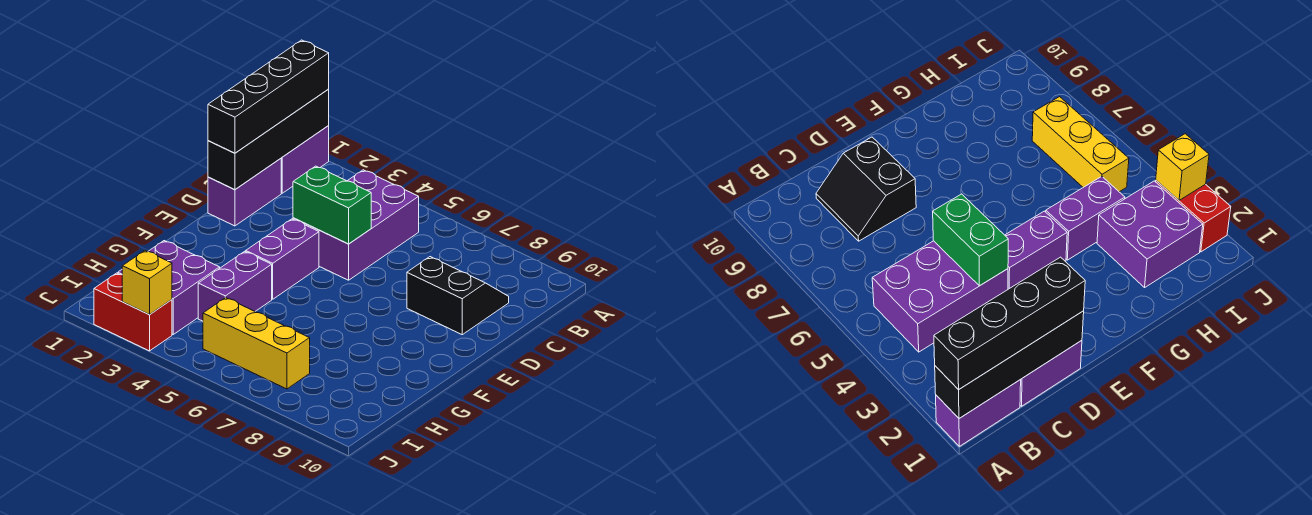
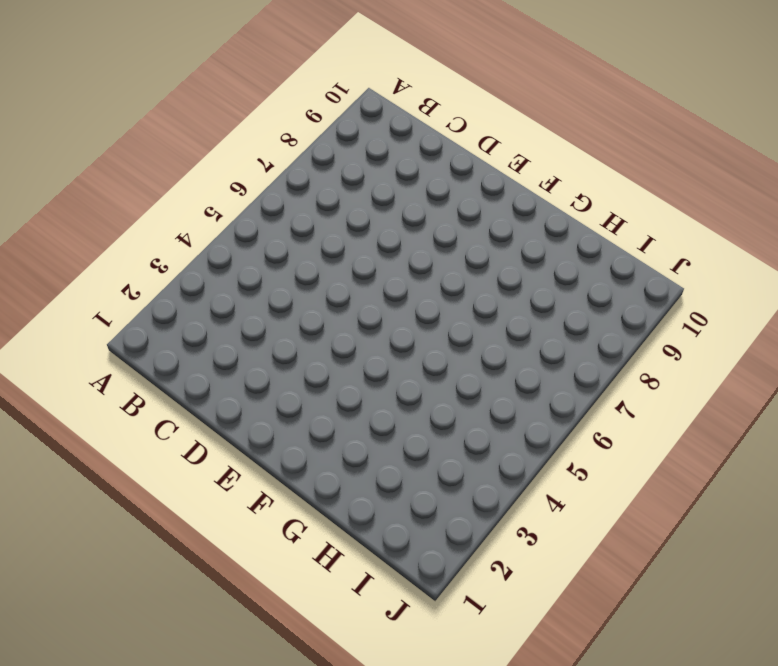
none -> purple 1x2 brick [281,126,329,193]
none -> purple 2x3 brick [293,170,419,280]
none -> purple 1x2 brick [208,159,281,226]

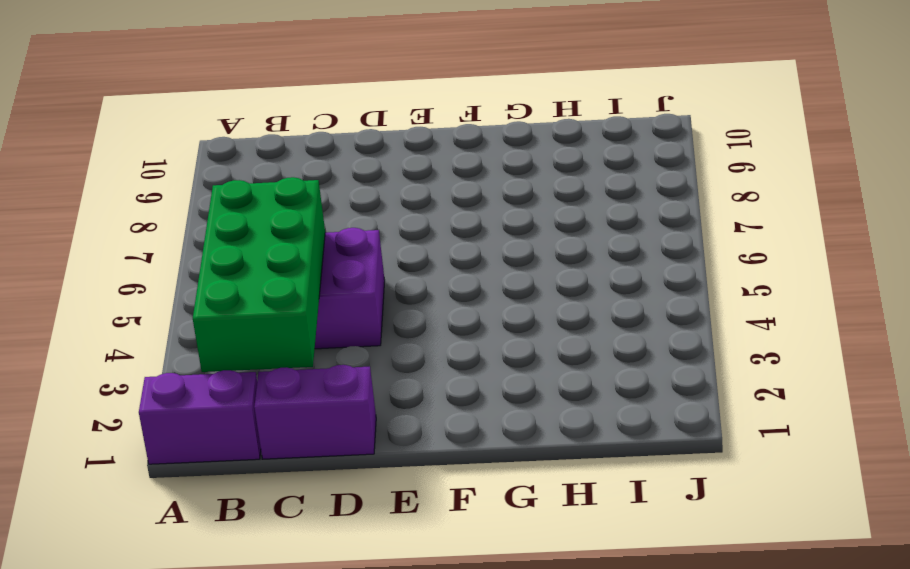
green 2x4 brick [193,177,325,372] -> none
none -> black 2x2 slope [407,257,509,335]
none -> purple 1x2 brick [246,219,319,299]
none -> purple 1x2 brick [198,251,272,321]

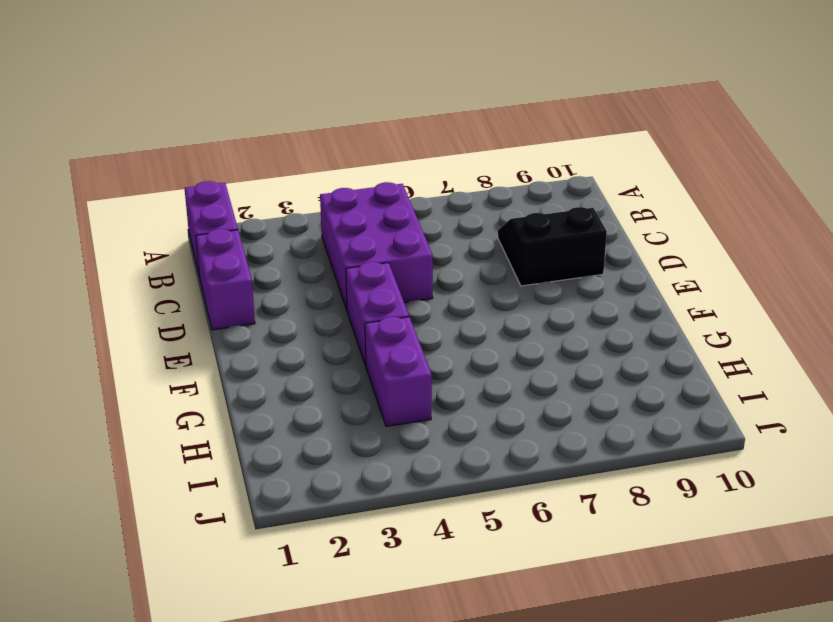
none -> purple 2x2 brick [118,241,220,334]
none -> yellow 1x3 brick [203,298,310,389]
none -> red 1x2 brick [94,273,172,351]

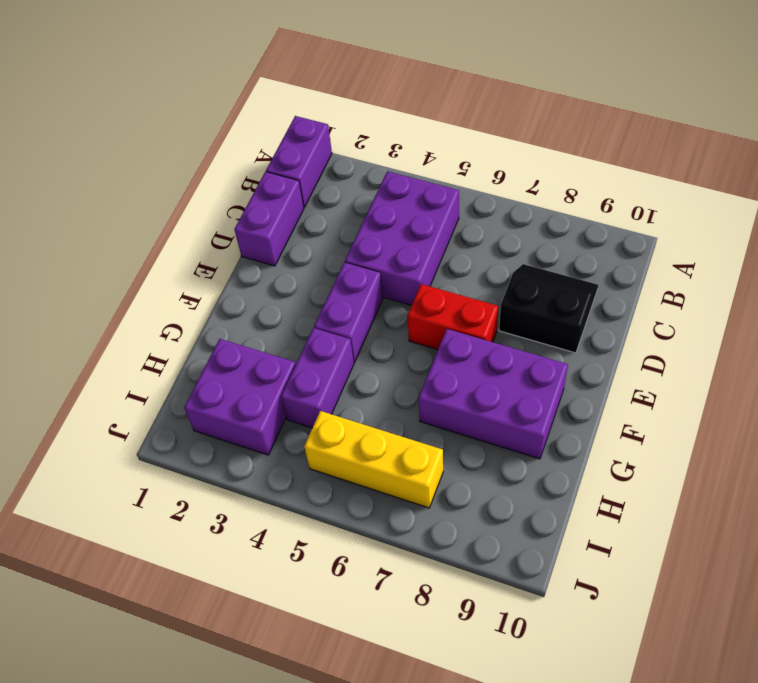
red 1x2 brick [407,284,498,350] -> red 1x2 brick moved to [94,273,172,351]
purple 2x3 brick [419,329,568,459] -> none
none -> black 1x4 brick [208,90,329,189]
none -> green 1x2 brick [293,166,371,244]
none -> yellow 1x1 brick [122,250,172,315]

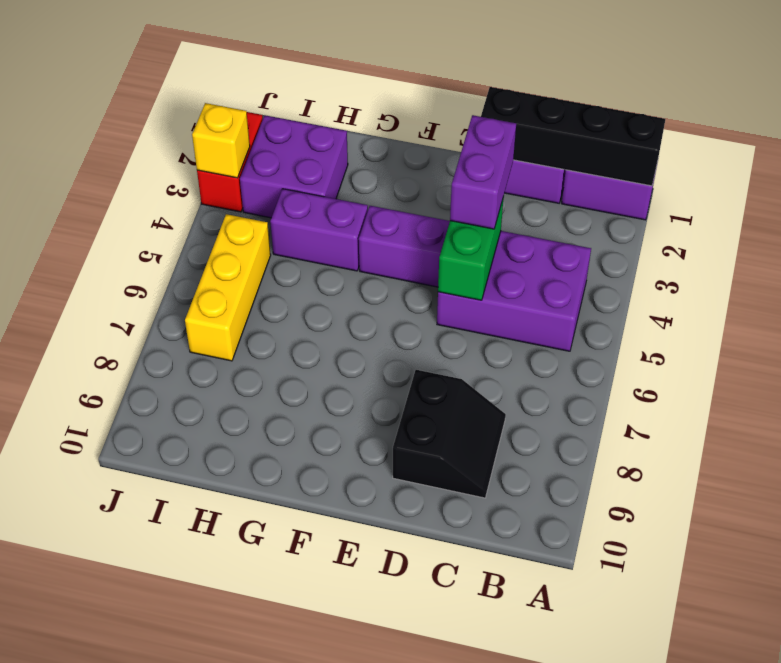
purple 1x2 brick [450,115,516,229] -> none
none -> black 1x4 brick [208,40,329,153]

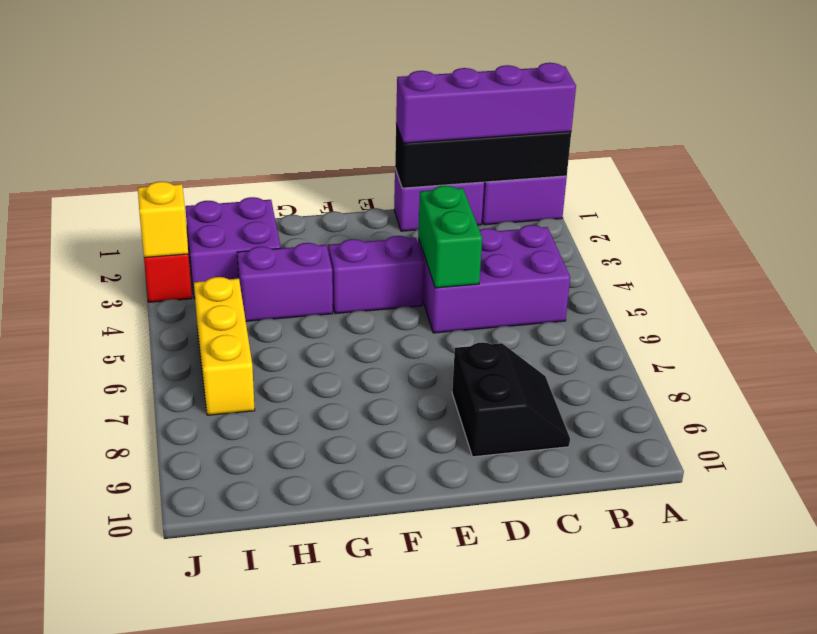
purple 1x4 brick [396,63,576,143] -> black 1x4 brick [208,40,329,153]

